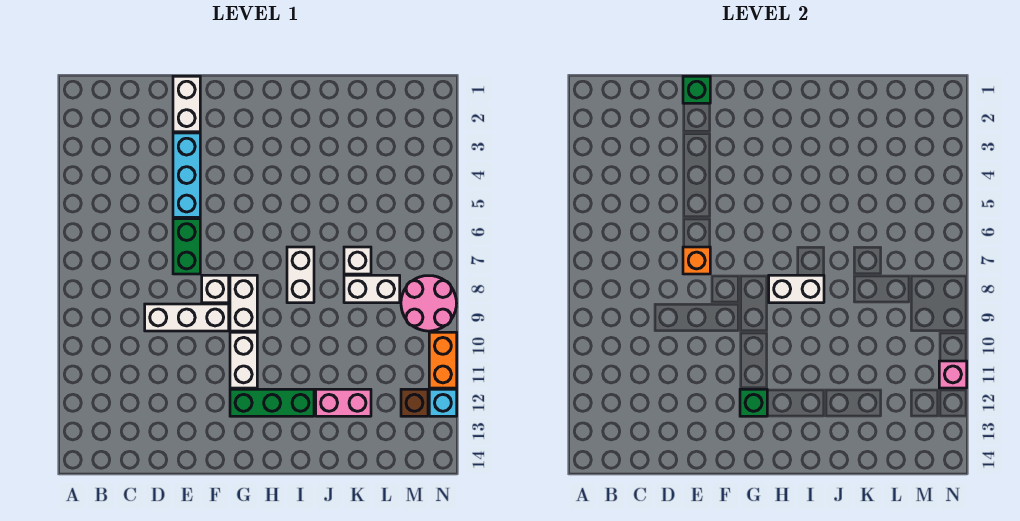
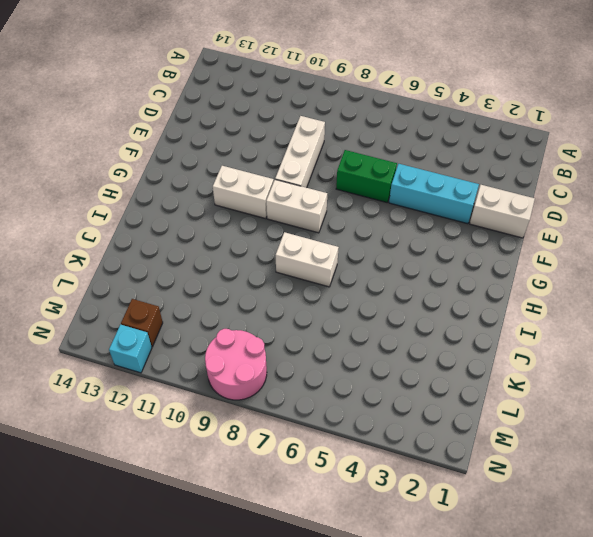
none -> white 1x1 brick [202,275,229,303]
none -> green 1x3 brick [230,389,314,416]
none -> pink 1x2 brick [316,389,371,416]

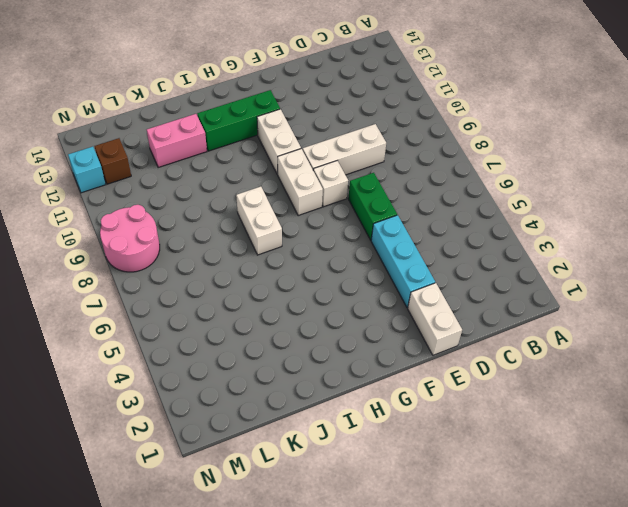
none -> white 1x1 brick [344,247,371,274]
none -> white 1x2 brick [344,275,400,303]
none -> orange 1x2 brick [429,332,457,388]

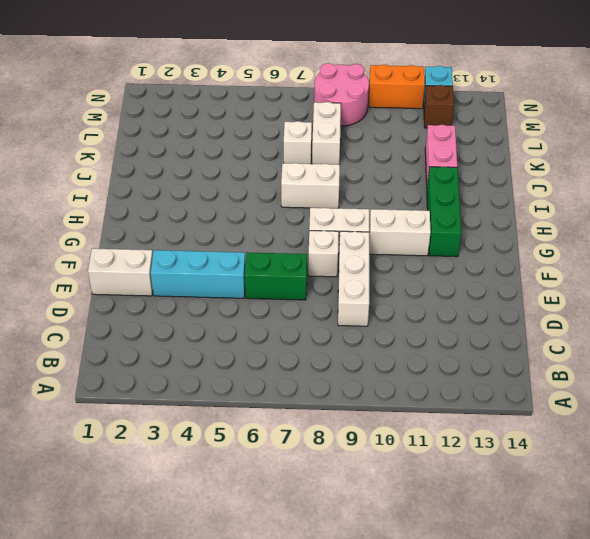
none -> green 1x1 brick [683,76,710,103]
none -> orange 1x1 brick [683,247,710,274]
none -> green 1x1 brick [740,389,767,416]

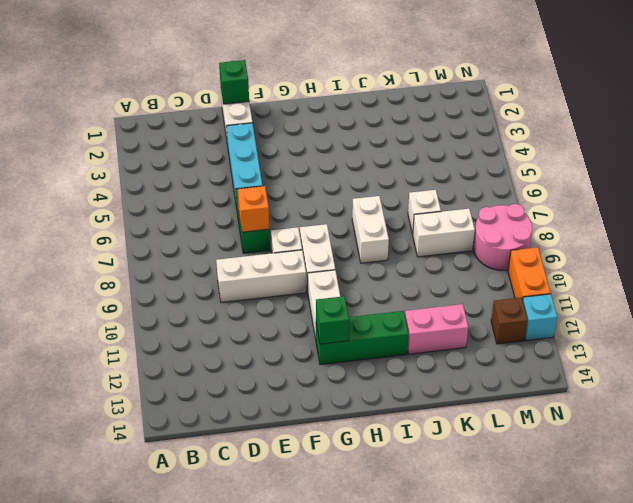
none -> white 1x2 brick [769,275,824,303]
none -> pink 1x1 brick [939,361,967,388]

